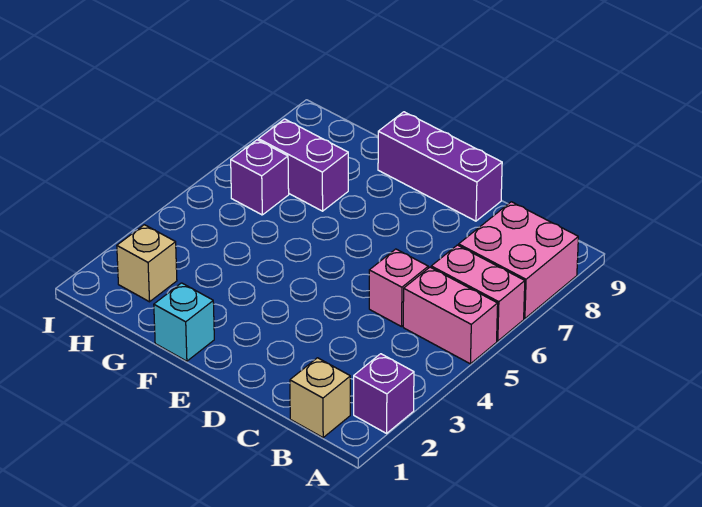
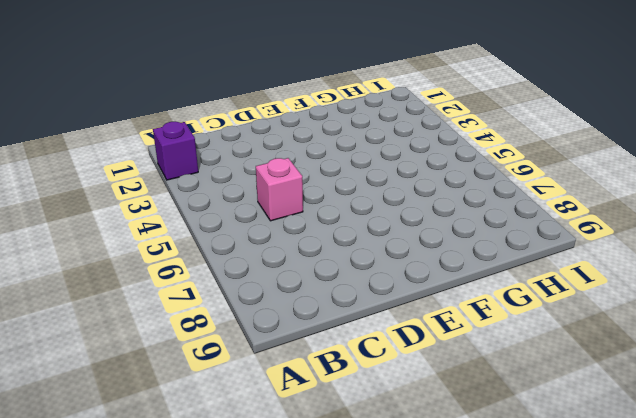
none -> pink 1x2 brick [403,267,498,364]
none -> pink 1x2 brick [431,245,525,341]

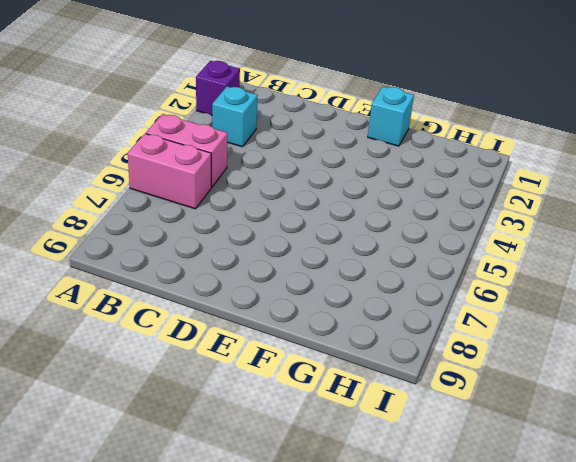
cyan 1x1 brick [212,86,258,147] -> none
none -> pink 2x2 brick [459,202,578,319]
none -> tan 1x1 brick [290,358,350,438]

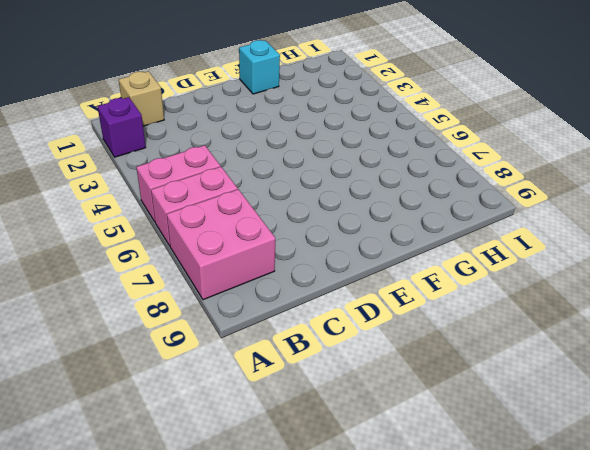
none -> pink 1x1 brick [369,249,428,327]
none -> purple 1x3 brick [378,112,502,221]

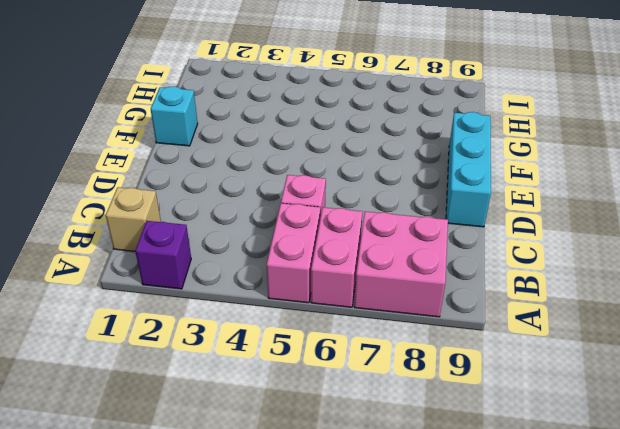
cyan 1x3 brick [446,112,491,227] -> purple 1x3 brick [378,112,502,221]
none -> purple 1x2 brick [258,119,348,211]
none -> tan 1x1 brick [117,225,177,302]

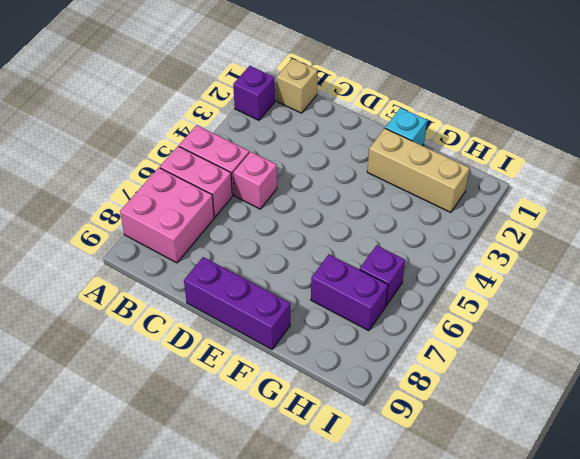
tan 1x3 brick [367,128,470,212] -> tan 1x1 brick [117,225,177,302]

